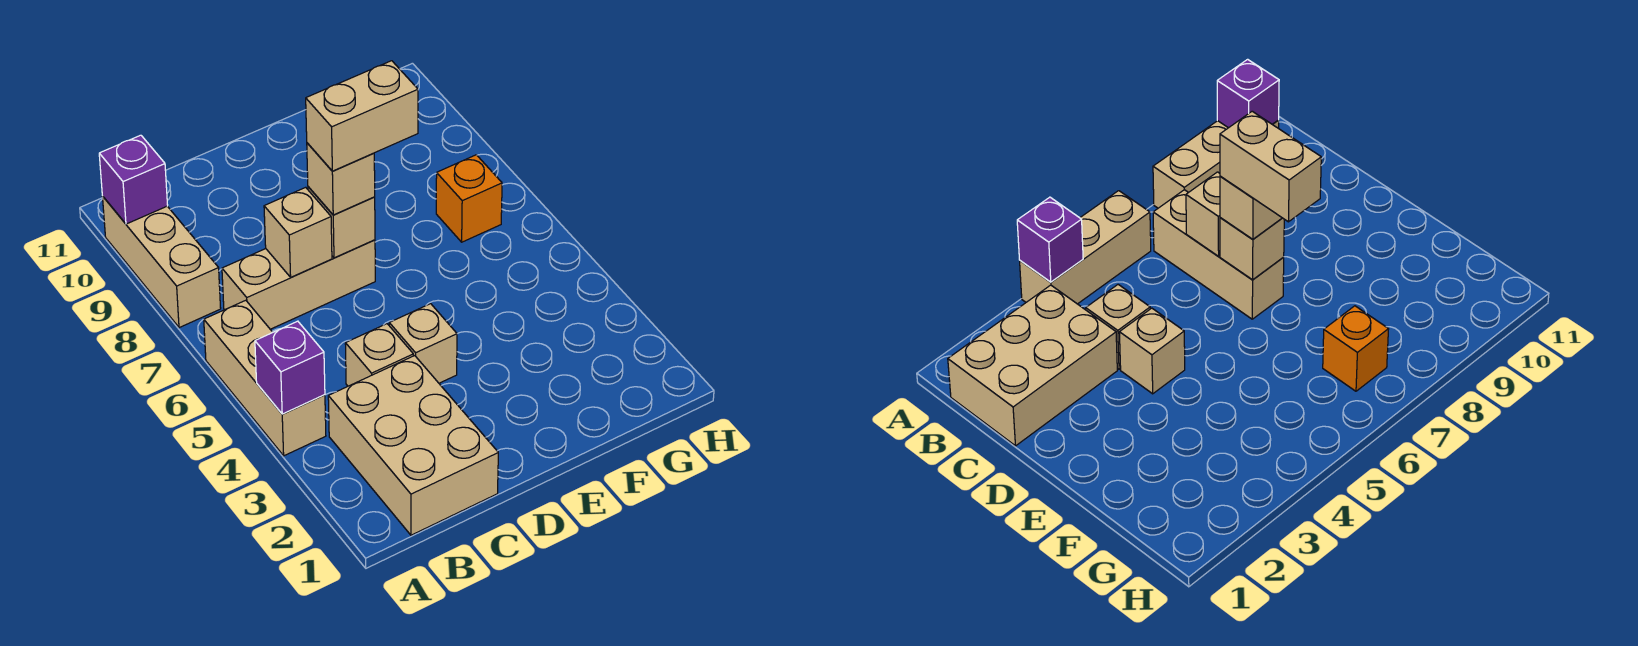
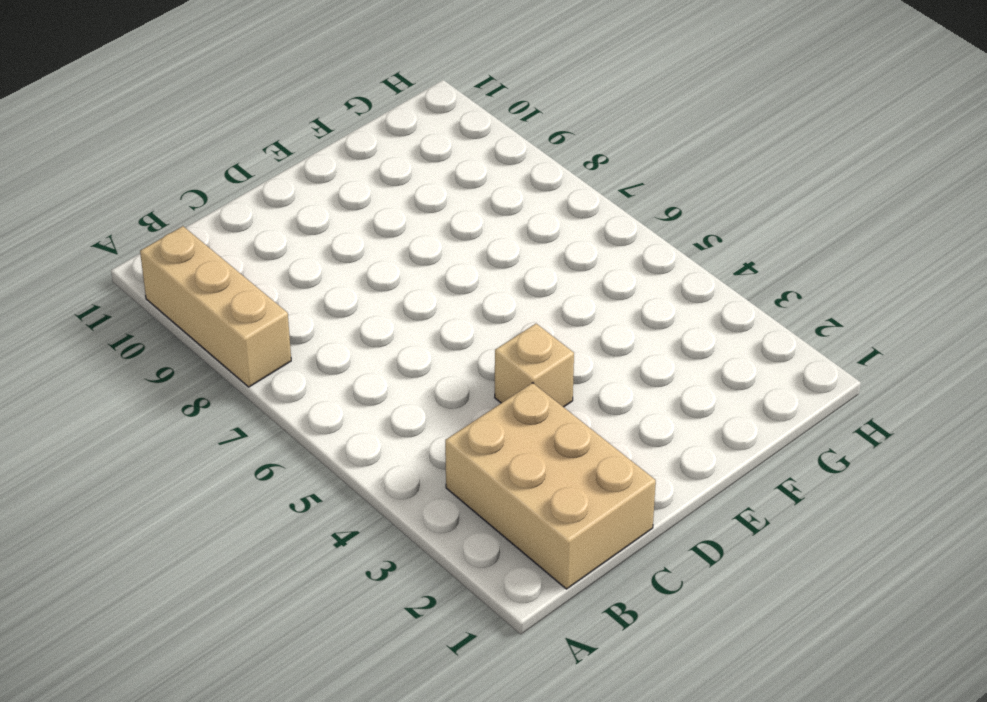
none -> tan 1x3 brick [204,300,326,456]
none -> tan 1x3 brick [222,240,375,329]
none -> tan 1x1 brick [345,324,413,386]

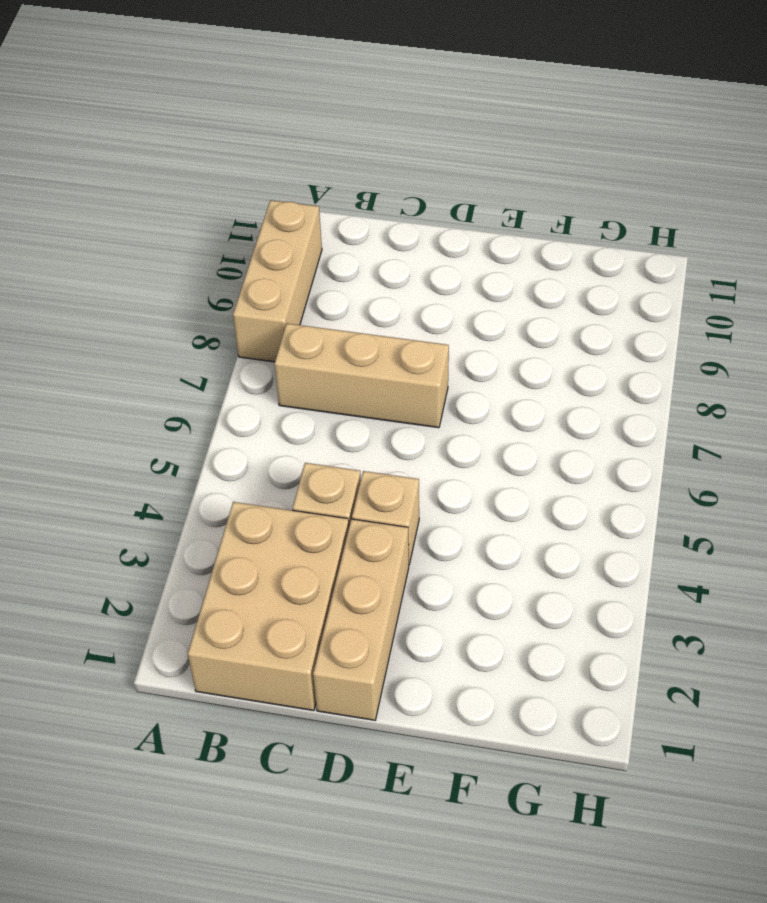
tan 1x3 brick [313,519,409,720] -> tan 1x3 brick moved to [204,300,326,456]
none -> orange 1x1 brick [436,155,502,242]
none -> purple 1x1 brick [255,321,325,414]
none -> purple 1x1 brick [99,135,168,224]

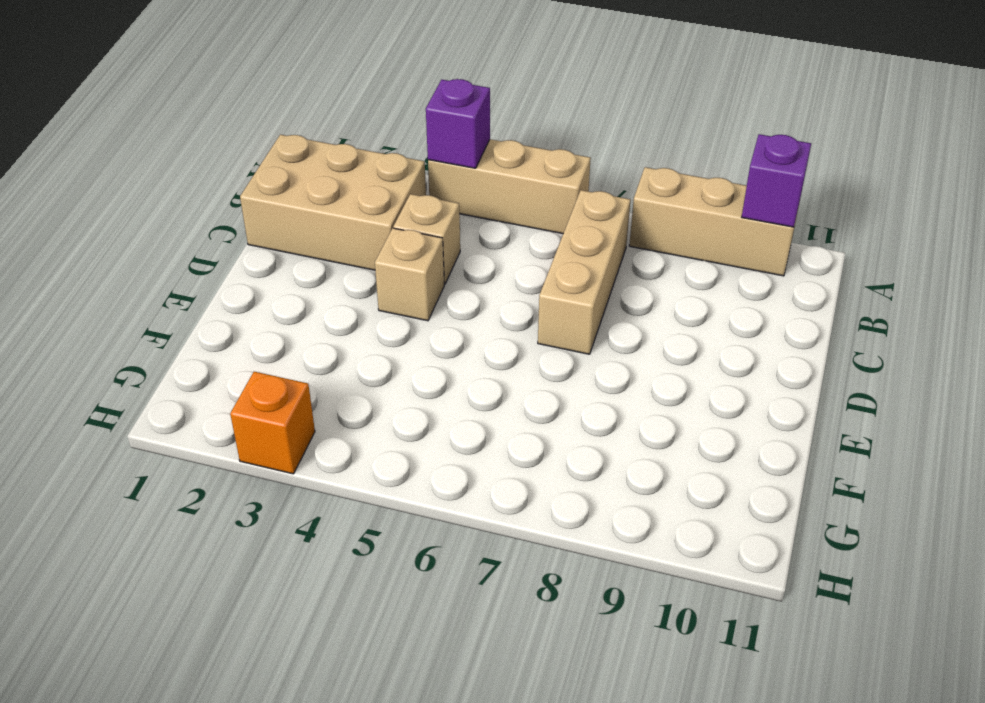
orange 1x1 brick [230,372,315,474] -> orange 1x1 brick moved to [436,155,502,242]
none -> tan 1x1 brick [264,187,332,277]
none -> tan 1x1 brick [308,187,375,258]
none -> tan 1x1 brick [307,143,375,215]

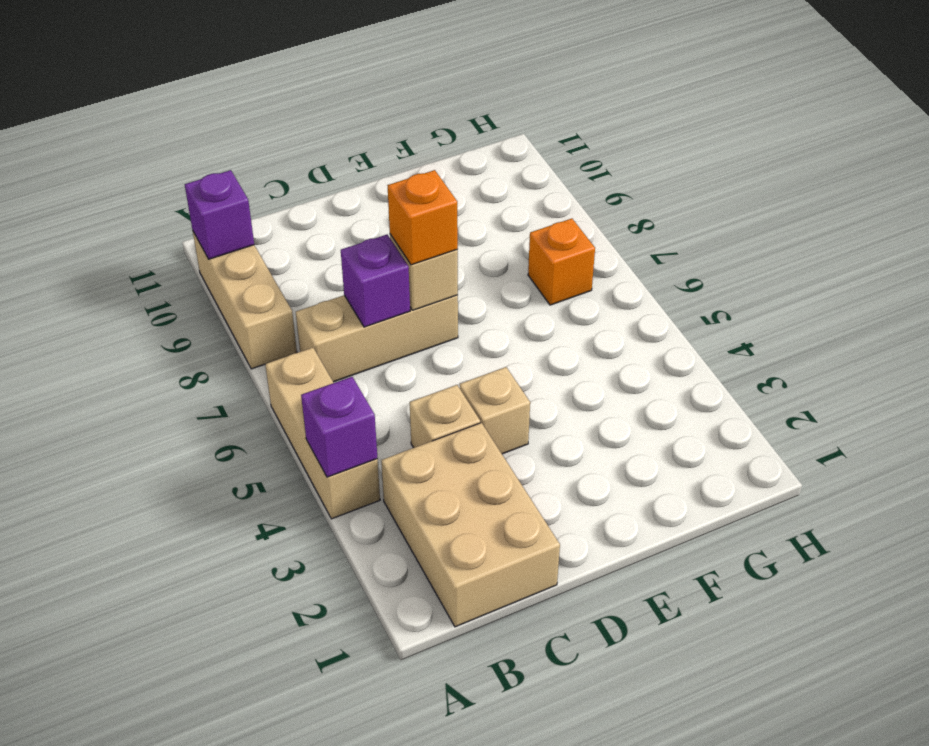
purple 1x1 brick [341,235,410,327] -> tan 1x1 brick [264,187,332,277]
orange 1x1 brick [388,170,458,265] -> tan 1x1 brick [307,143,375,215]
none -> tan 1x2 brick [306,61,418,171]

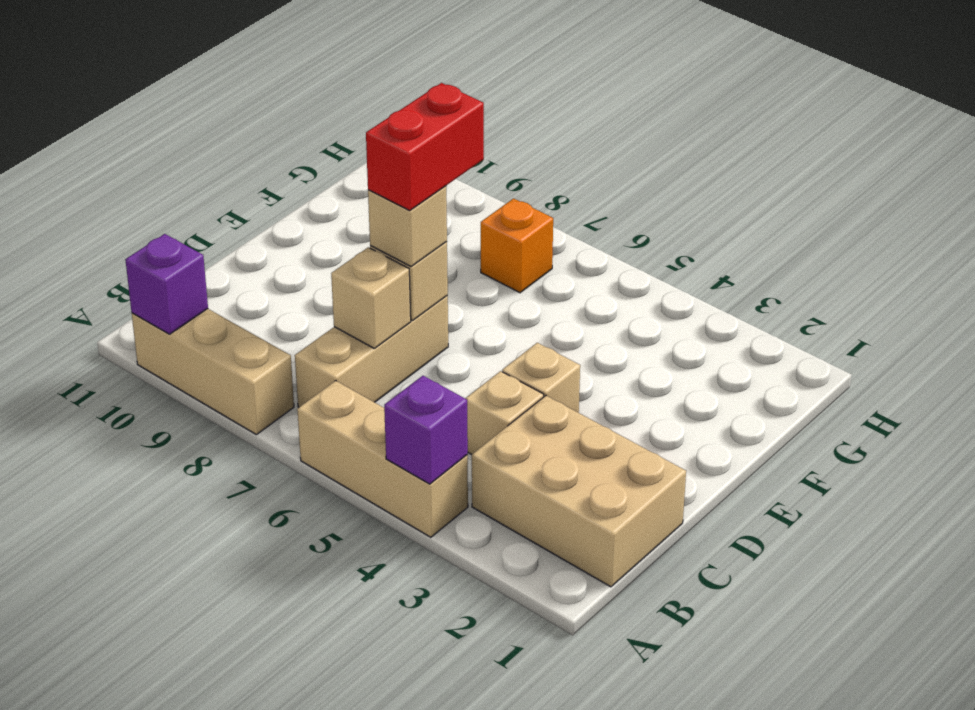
red 1x2 brick [366,83,484,211] -> tan 1x2 brick [306,61,418,171]

